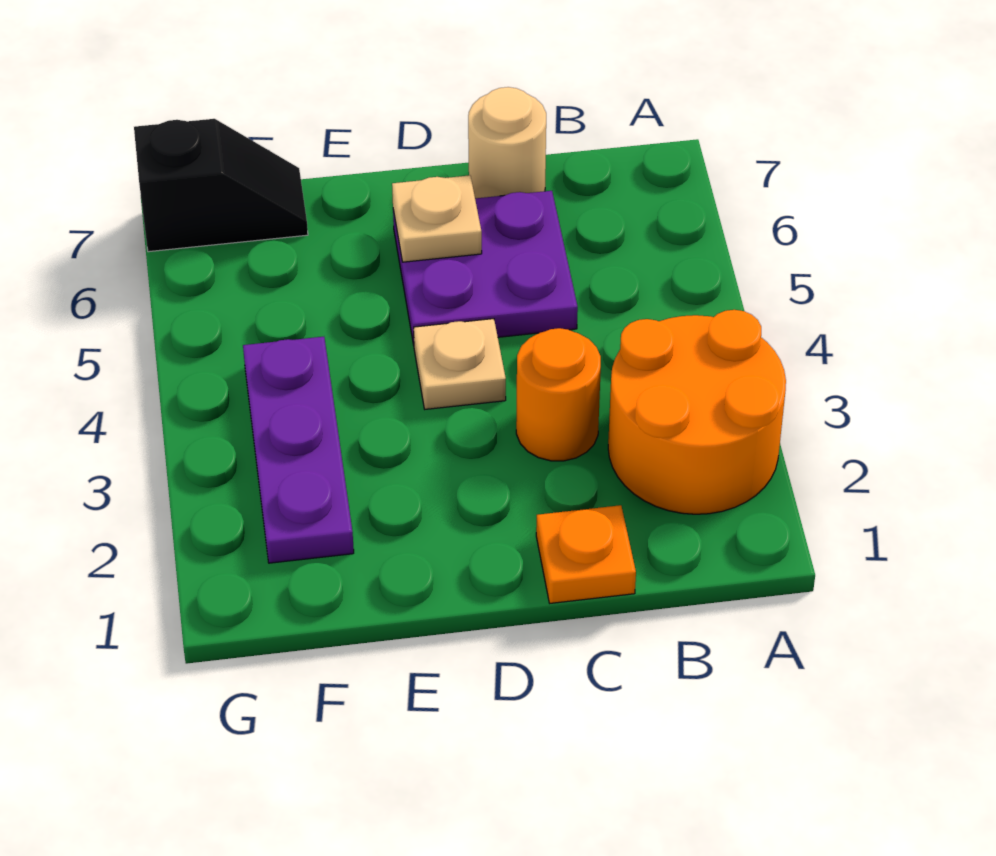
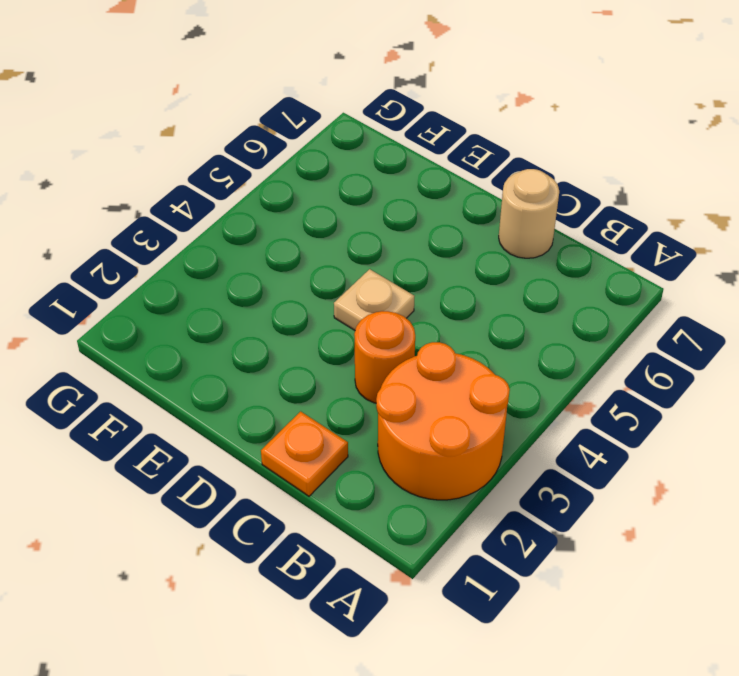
none -> purple 2x2 plate [393,191,578,345]
none -> purple 1x3 plate [243,337,354,563]

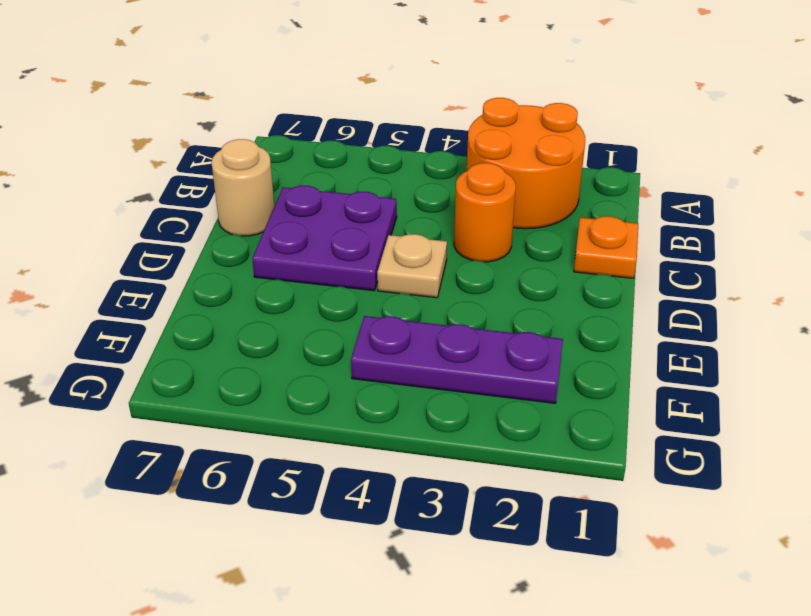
none -> black 1x2 slope [134,119,308,252]
none -> tan 1x1 plate [392,175,482,262]

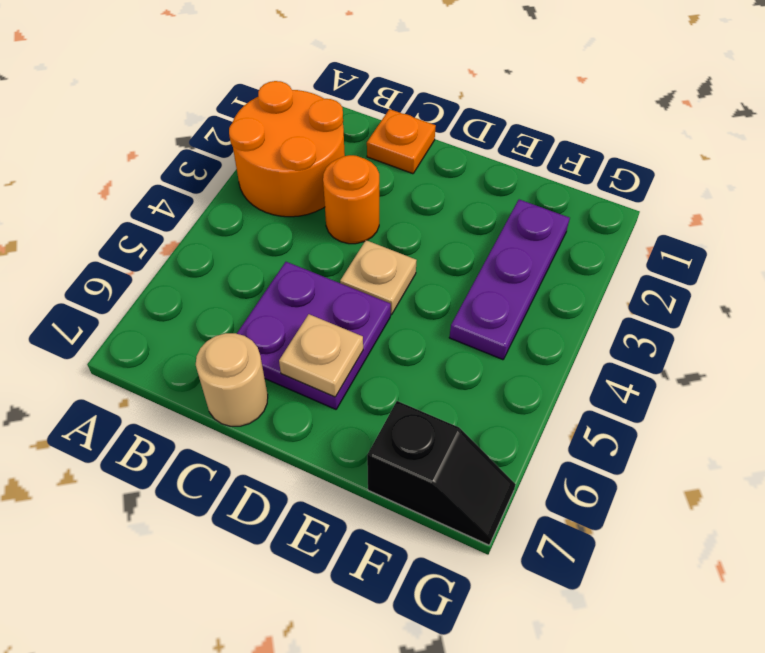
black 1x2 slope [367,401,516,545] -> black 1x2 slope turned to [134,119,308,252]

